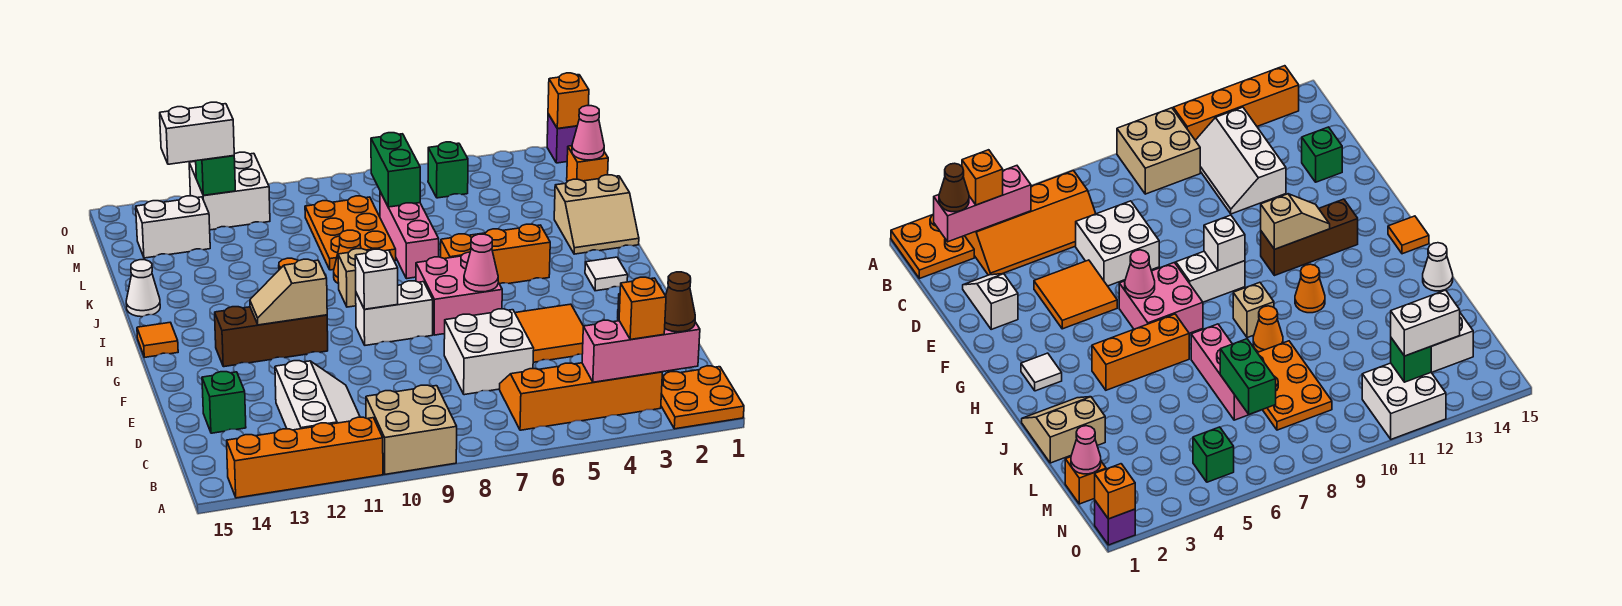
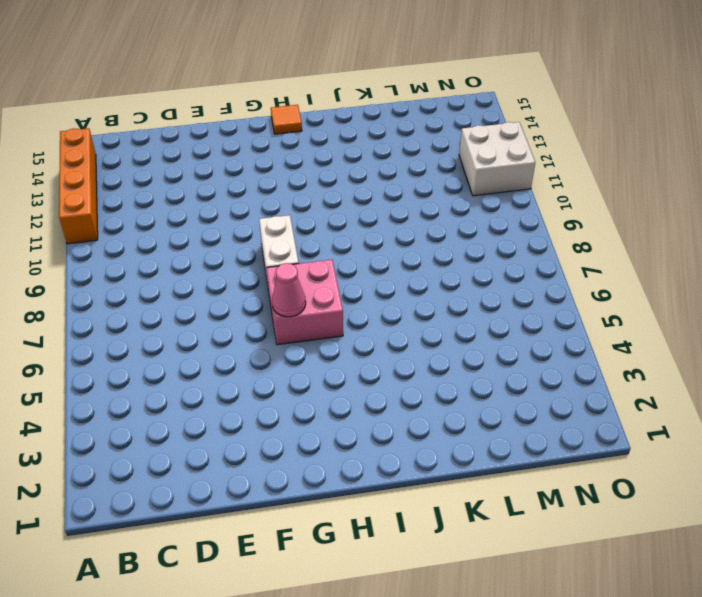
none -> orange 2x2 plate [661,366,744,429]
none -> tan 2x2 brick [366,385,457,474]
none -> orange 2x4 slope [500,363,662,430]
none -> white 2x3 slope [275,361,360,430]

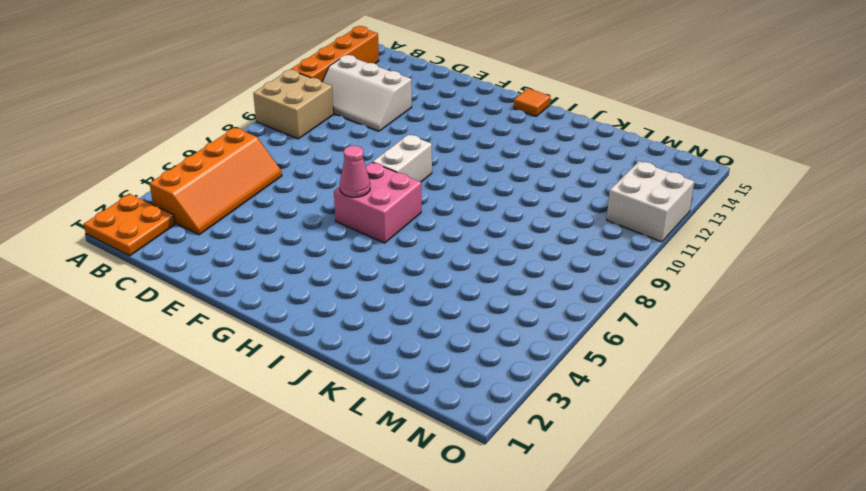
none -> white 1x2 slope [963,274,1018,329]
none -> white 2x2 brick [444,309,534,395]
none -> green 1x1 brick [202,372,246,433]
none -> orange 2x2 tile [515,304,583,362]

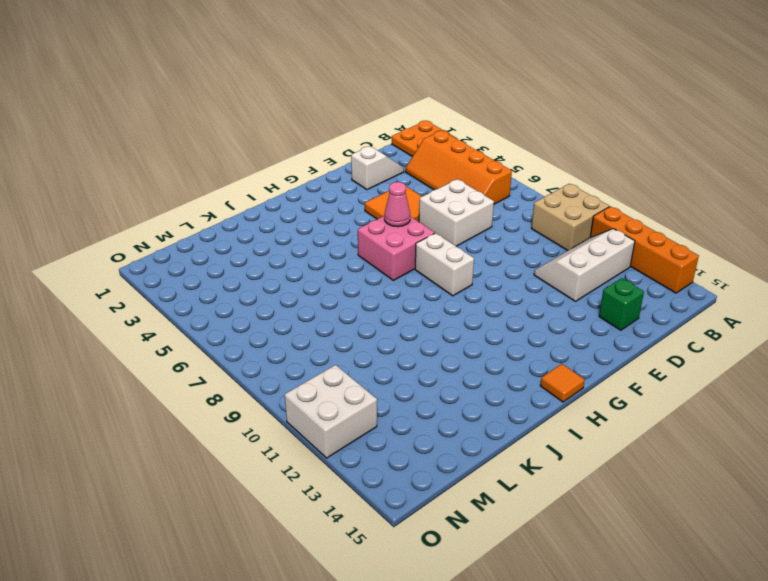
none -> brown 1x3 brick [215,307,328,367]
none -> white 1x1 tile [585,257,628,291]
none -> orange 1x3 brick [441,224,550,284]
none -> tan 1x1 brick [338,249,371,307]

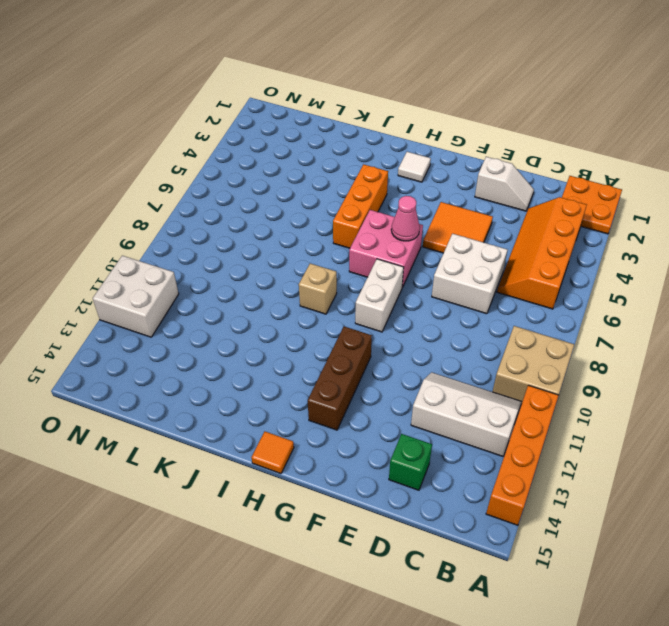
none -> orange 1x1 cone [1295,264,1325,313]
none -> tan 2x2 slope [554,175,639,254]
none -> pink 1x3 brick [380,192,439,279]
none -> orange 1x1 cone [334,230,361,284]

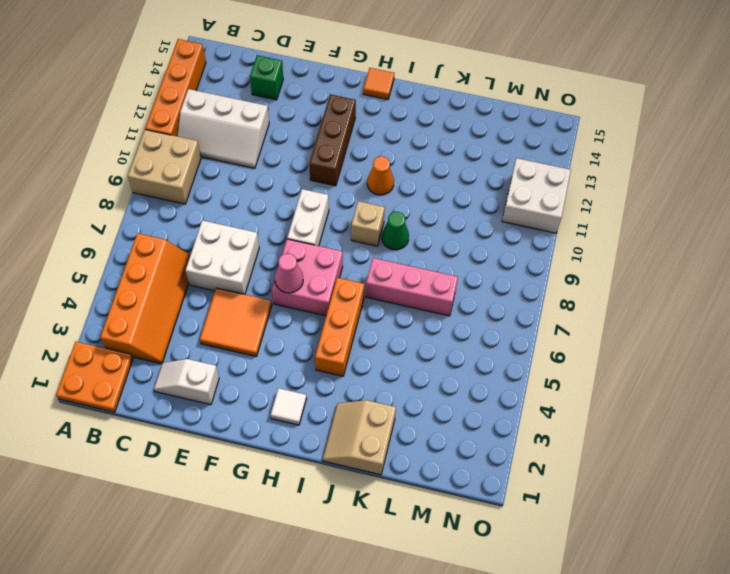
green 1x1 cone [382,212,409,250] -> orange 1x1 cone [334,230,361,284]
none -> white 1x1 cone [126,260,160,317]
none -> orange 2x3 plate [305,196,396,270]
none -> orange 1x1 brick [567,146,608,182]
none -> white 1x2 brick [136,196,210,258]

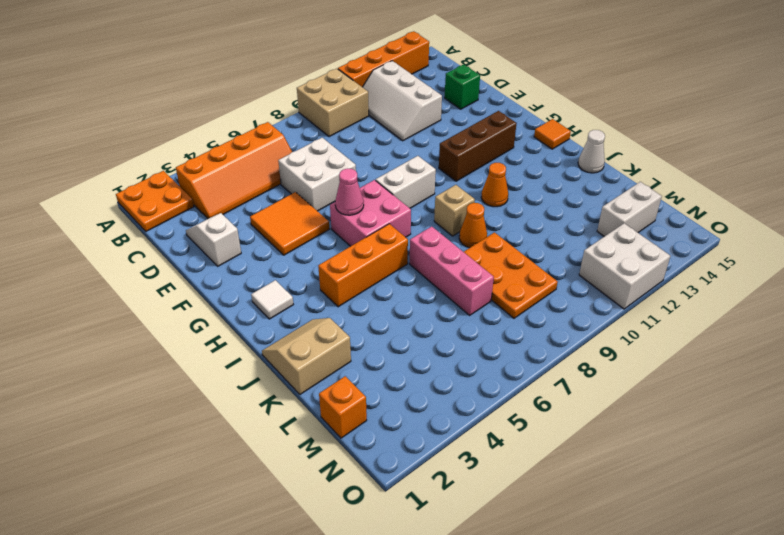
none -> green 1x1 brick [428,142,468,198]
none -> purple 1x1 brick [547,114,577,163]
none -> pink 1x3 brick [582,320,700,382]
none -> white 1x1 brick [355,249,398,309]

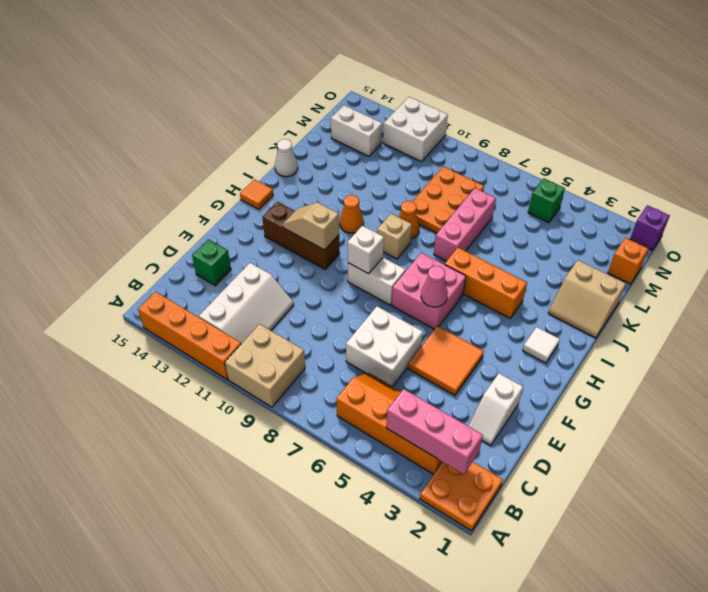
none -> green 1x2 brick [371,133,420,207]
none -> pink 1x1 cone [572,106,604,160]
none -> green 1x1 brick [196,156,235,195]
none -> orange 1x1 brick [548,73,589,129]

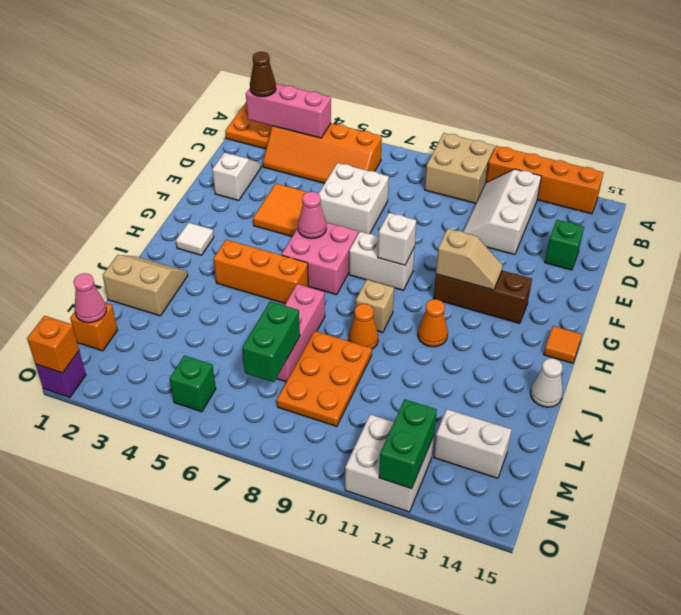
green 1x2 brick [379,399,437,489] -> green 1x1 brick [196,156,235,195]
none -> orange 1x1 brick [619,277,666,339]
none -> white 1x2 brick [160,102,234,164]

